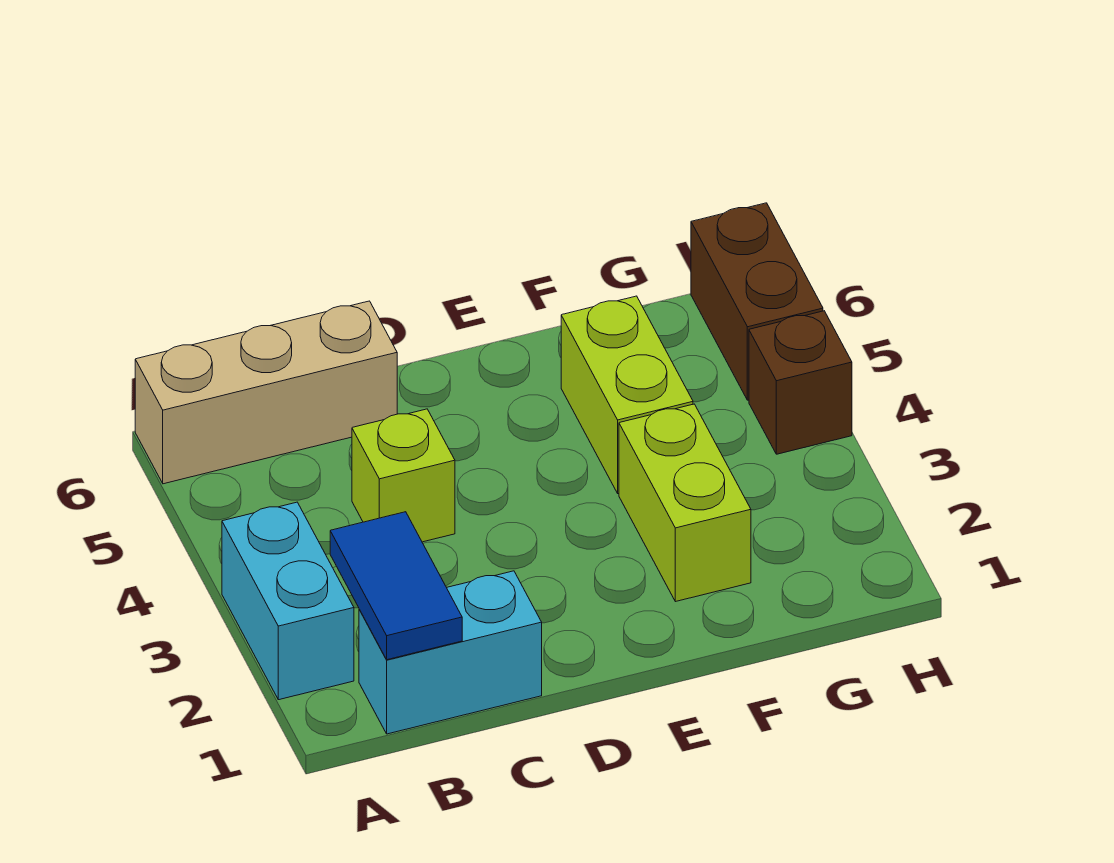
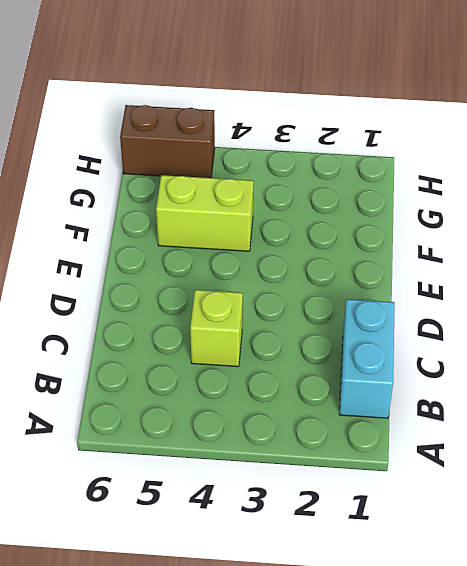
none -> cyan 1x2 brick [222,502,354,700]
none -> tan 1x3 brick [135,301,397,484]

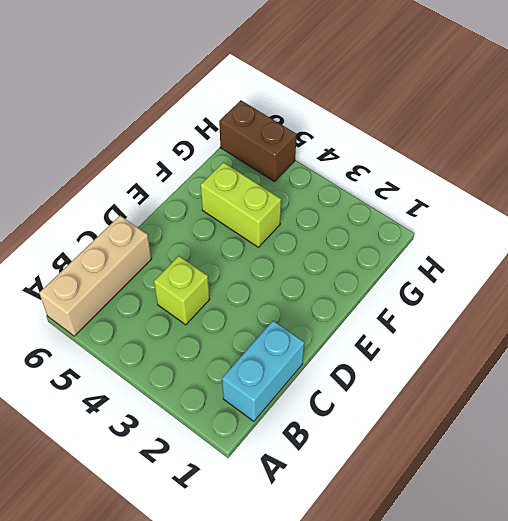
none -> cyan 1x2 brick [222,502,354,700]
none -> lime 1x2 brick [619,404,751,602]

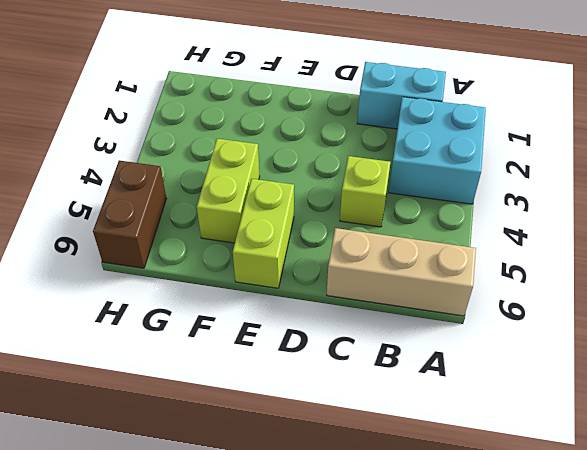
cyan 2x2 brick [389,97,486,204] -> cyan 1x2 brick [222,502,354,700]
lime 1x2 brick [233,179,294,288] -> lime 1x2 brick moved to [619,404,751,602]
none -> brown 1x1 brick [749,311,852,454]
none -> blue 1x2 tile [330,512,462,660]

